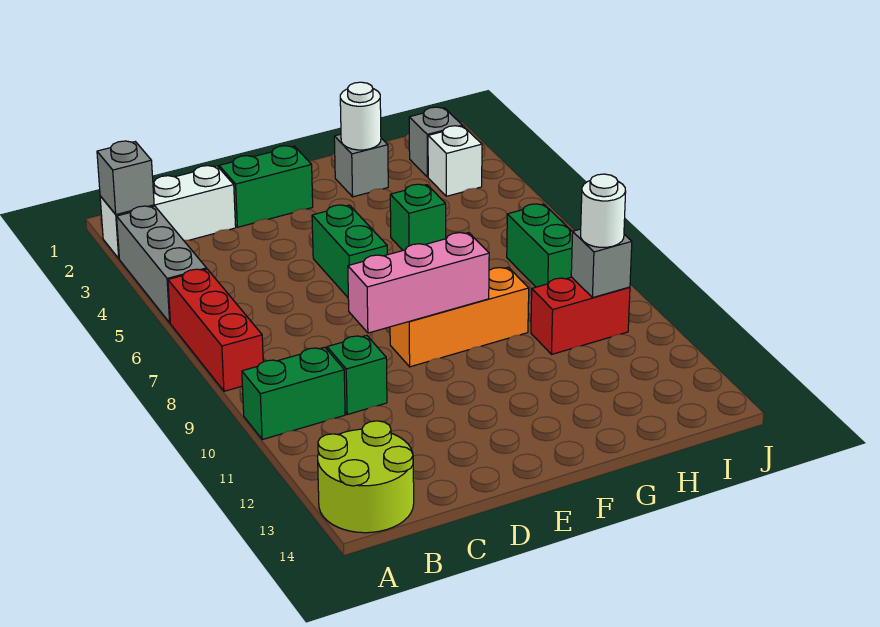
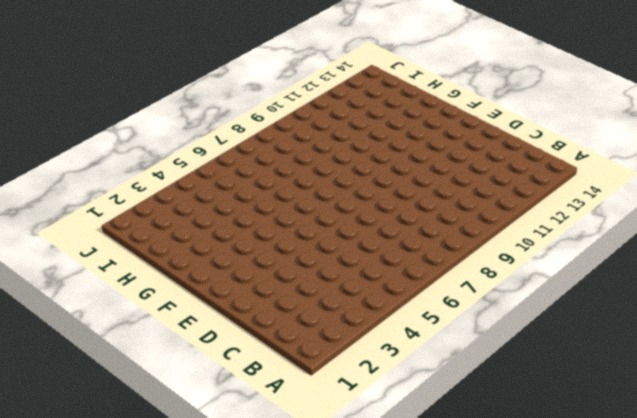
none -> white 1x3 brick [100,166,236,258]
none -> grey 1x3 brick [117,206,207,323]
none -> red 1x3 brick [168,269,263,391]

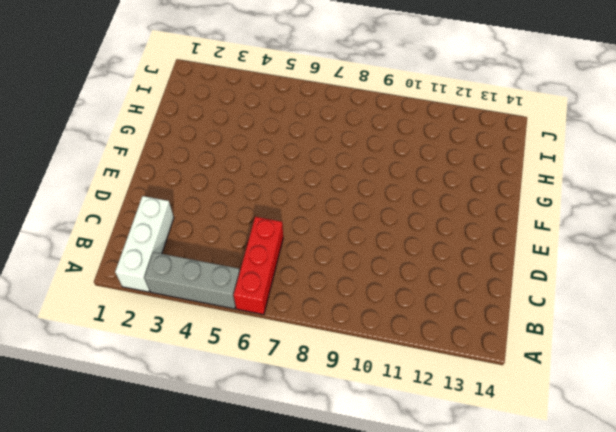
red 1x3 brick [234,217,283,315] -> red 1x3 brick turned to [168,269,263,391]
none -> green 1x2 brick [242,347,345,440]
none -> lime 2x2 round brick [318,421,414,533]
none -> green 1x1 brick [327,335,387,415]

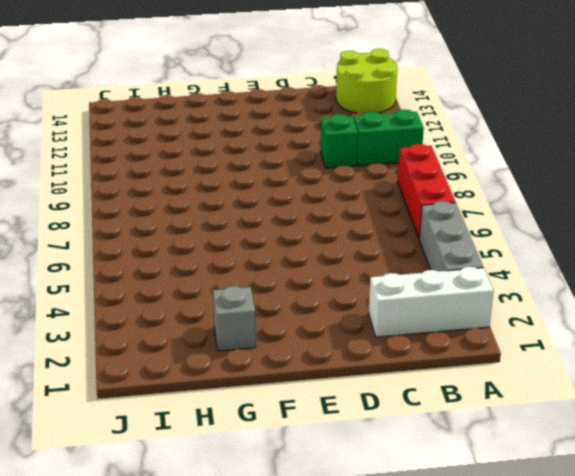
none -> green 1x2 brick [219,146,313,227]
none -> green 1x2 brick [312,205,387,297]
none -> orange 1x3 brick [390,267,529,367]

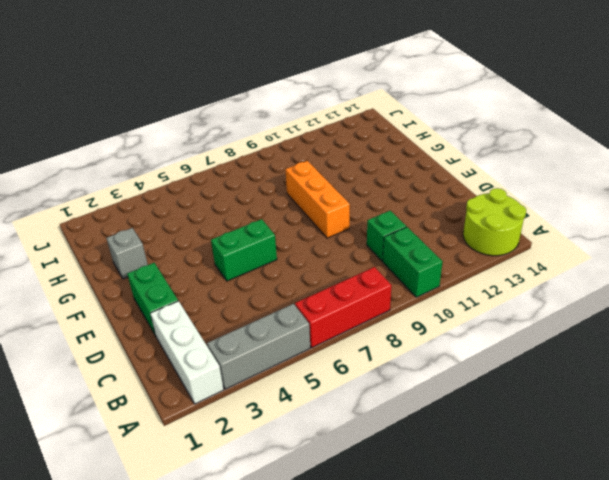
none -> green 1x1 brick [390,184,446,250]
none -> red 1x2 brick [531,277,630,354]
none -> grey 1x1 brick [409,107,463,177]

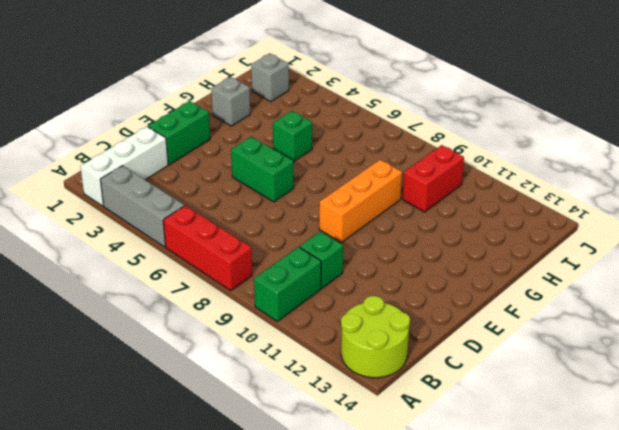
none -> white 1x1 brick [428,126,482,196]
none -> green 1x2 brick [507,204,573,287]
none -> grey 1x1 brick [97,141,154,214]

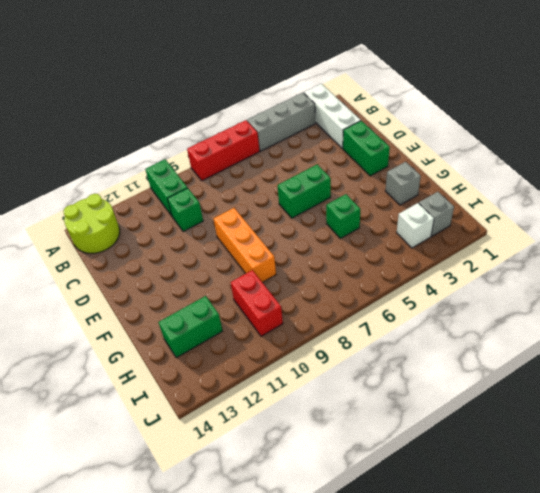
green 1x2 brick [158,296,223,358] -> green 1x2 brick moved to [507,204,573,287]
none -> grey 1x1 brick [97,141,154,214]
none -> pink 1x3 brick [348,233,489,333]
none -> white 1x1 round brick [340,82,381,150]

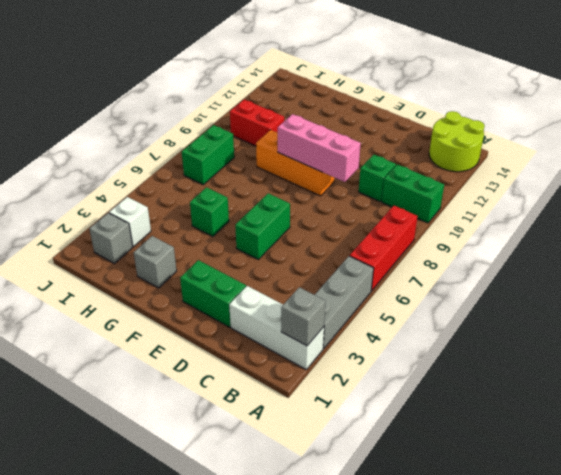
none -> white 1x1 round brick [340,82,381,150]
none -> grey 1x1 brick [571,229,632,298]
none -> white 1x1 round brick [581,174,626,247]

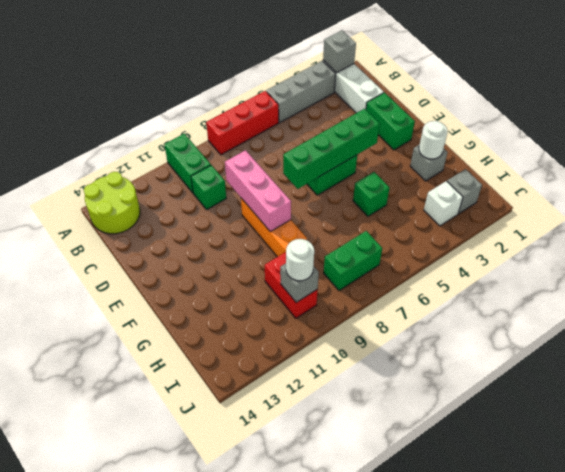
green 1x4 brick [283,109,380,189] -> none

